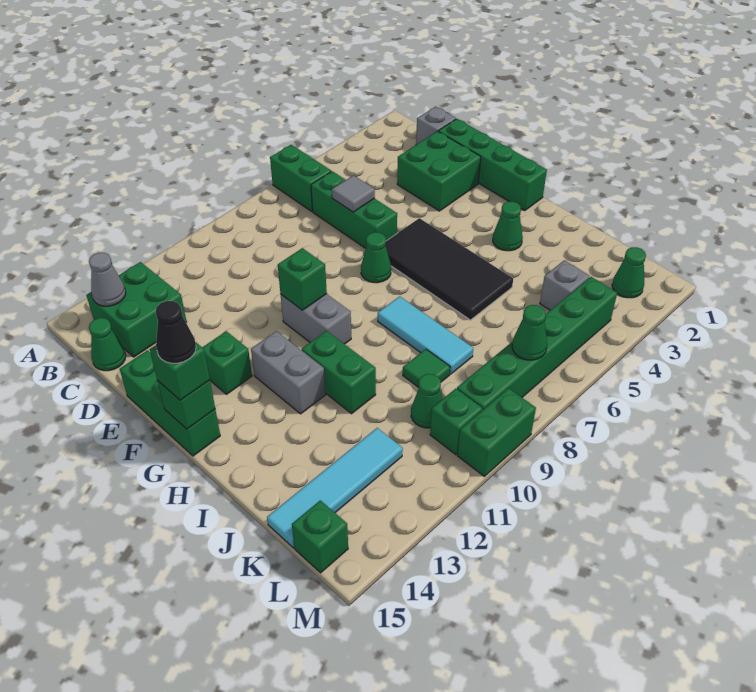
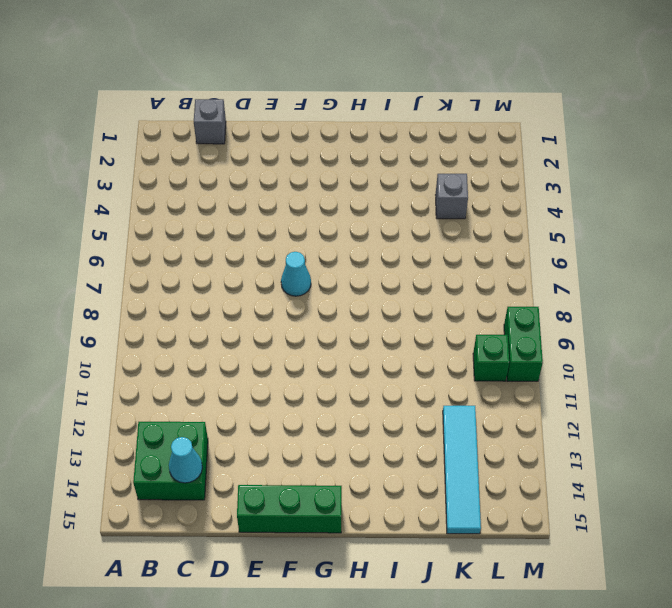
cyan 1x1 cone [169,437,202,483] -> none
cyan 1x1 cone [281,252,311,296] -> green 1x1 cone [361,232,391,283]
none -> green 1x2 brick [270,145,331,211]
none -> green 1x3 brick [311,171,397,248]
none -> green 1x1 cone [89,318,126,371]
none -> green 1x4 brick [438,119,547,211]

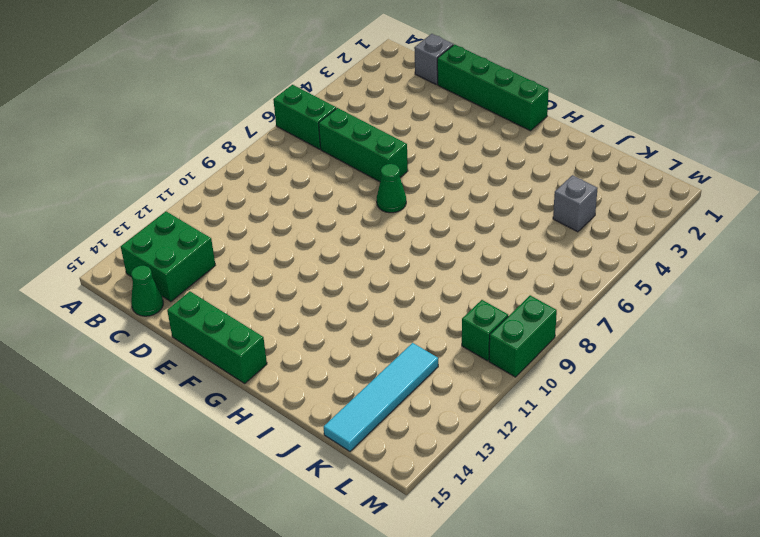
none -> green 2x2 brick [397,131,481,211]
none -> black 2x4 tile [386,218,513,320]
none -> grey 1x2 brick [281,294,351,344]
none -> green 1x1 brick [202,331,252,394]

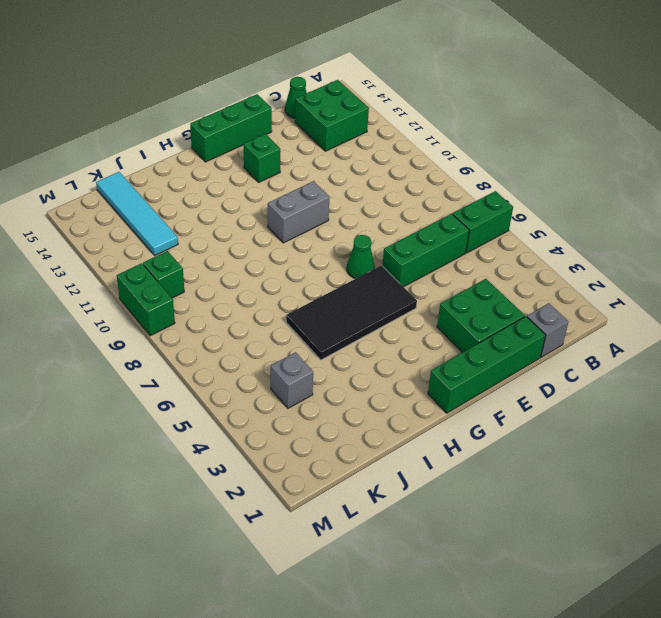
none -> grey 1x2 brick [251,331,326,414]
none -> green 1x1 cone [493,202,523,251]
none -> cyan 1x3 tile [378,296,473,374]
none -> green 1x2 brick [302,331,376,414]

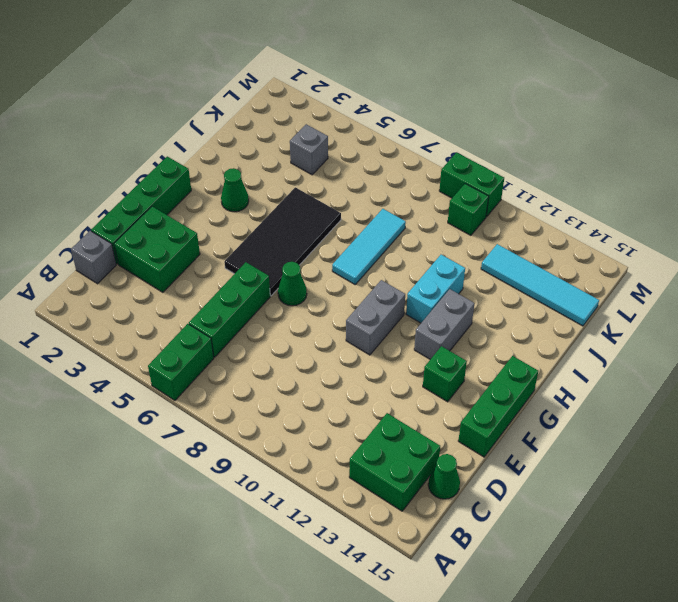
cyan 1x2 brick [406,255,465,323] -> green 1x2 brick [302,331,376,414]
none -> green 1x1 tile [403,349,450,387]
none -> green 1x1 cone [411,374,443,428]
none -> green 1x1 cone [612,247,646,298]
none -> green 1x6 brick [457,277,617,410]

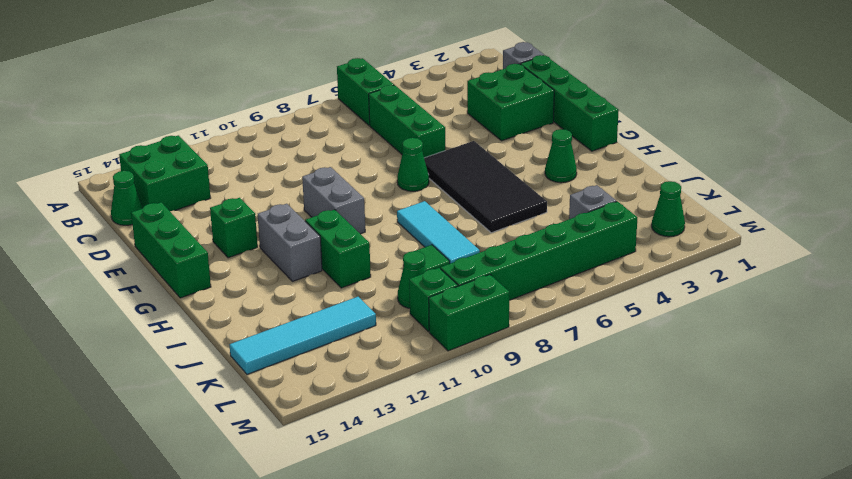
none -> green 1x1 brick [292,500,348,573]
none -> grey 1x1 cone [89,253,126,306]
none -> grey 1x1 tile [332,175,375,212]
none -> green 1x1 brick [278,248,327,310]

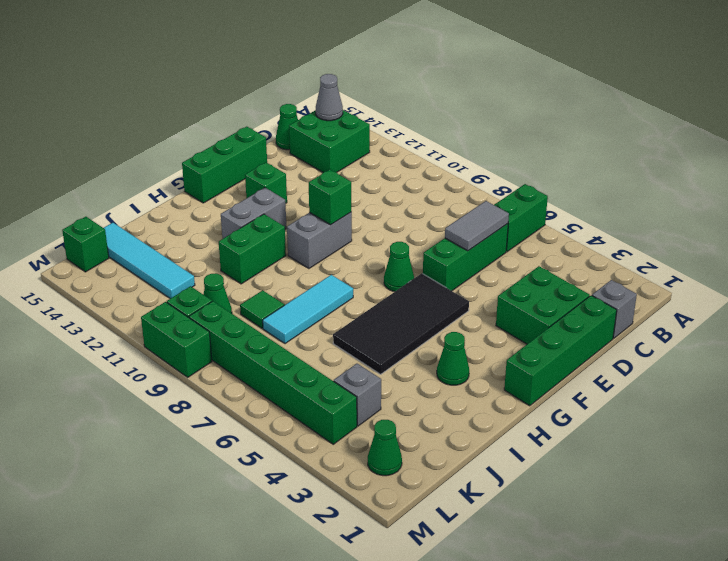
grey 1x2 tile [445,201,509,251] -> grey 1x1 tile [332,175,375,212]
none -> green 1x1 brick [158,380,215,429]
none -> green 1x1 cone [512,305,547,360]
none -> green 1x1 brick [150,342,210,400]
none -> black 1x1 cone [156,301,196,363]

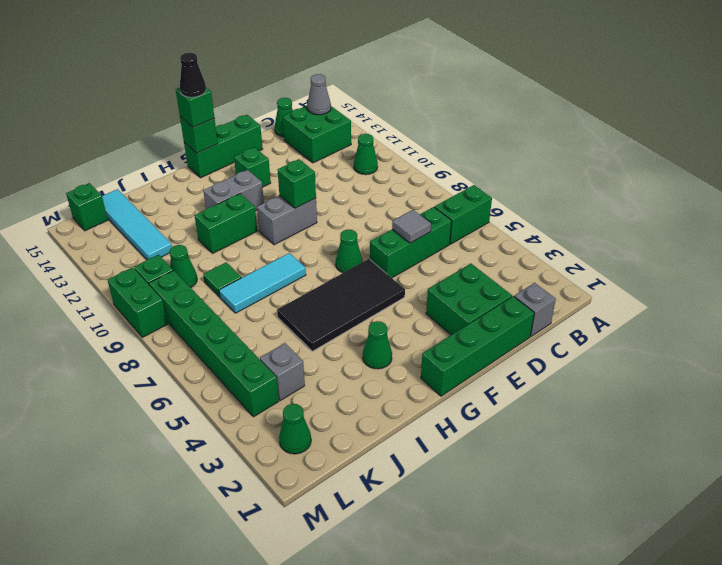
green 1x1 cone [354,134,378,175] -> green 1x1 cone moved to [512,305,547,360]

